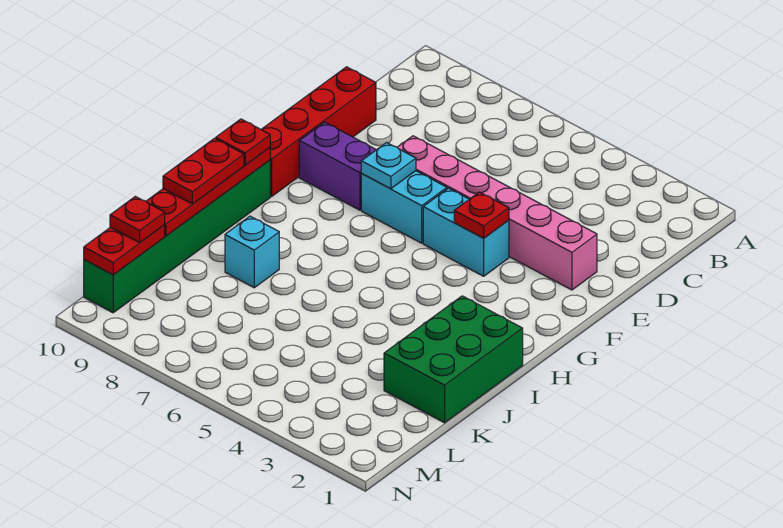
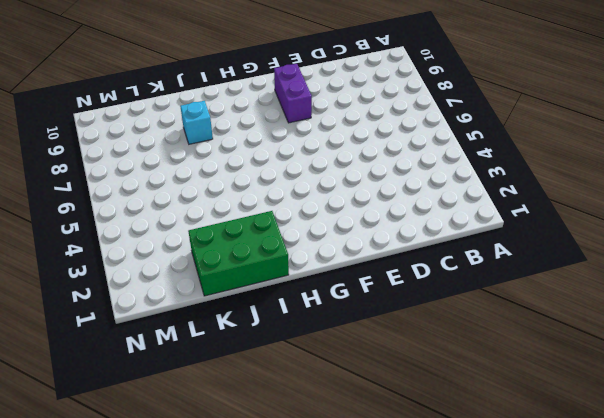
none -> red 1x4 brick [261,67,376,197]
none -> pink 1x6 brick [397,136,597,290]
none -> cyan 1x2 brick [423,188,509,276]

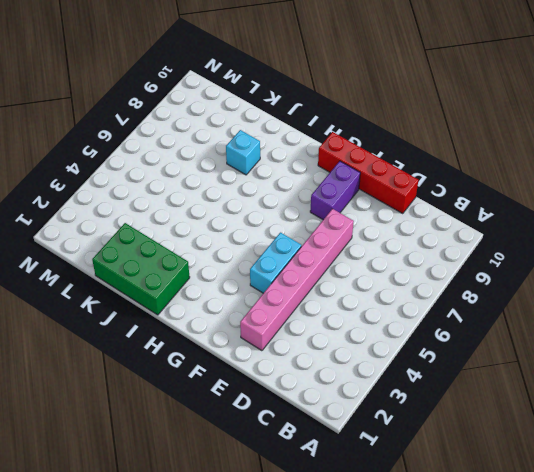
none -> cyan 1x2 brick [361,171,447,243]
none -> green 1x6 brick [84,160,270,313]
none -> red 1x1 plate [454,192,509,238]

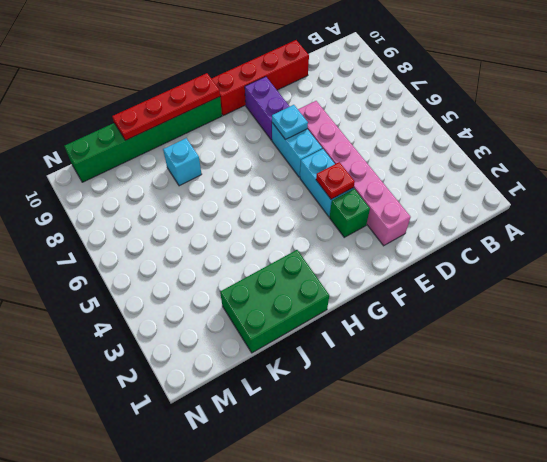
green 1x1 brick [330,189,370,237] -> none
none -> red 1x2 plate [84,225,165,275]
none -> red 1x1 plate [216,119,270,165]
none -> red 1x2 plate [163,138,244,204]

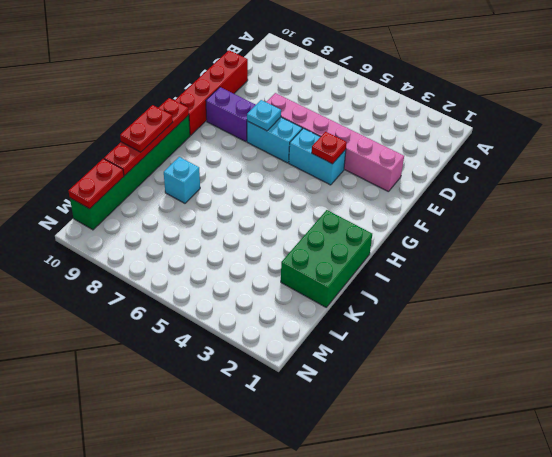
none -> red 1x1 plate [216,119,270,165]
none -> red 1x1 plate [110,196,165,243]

